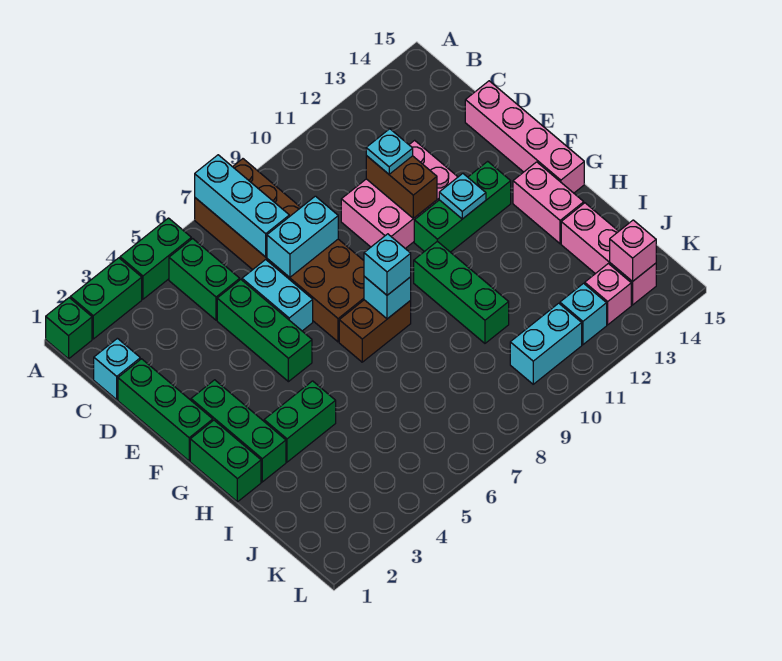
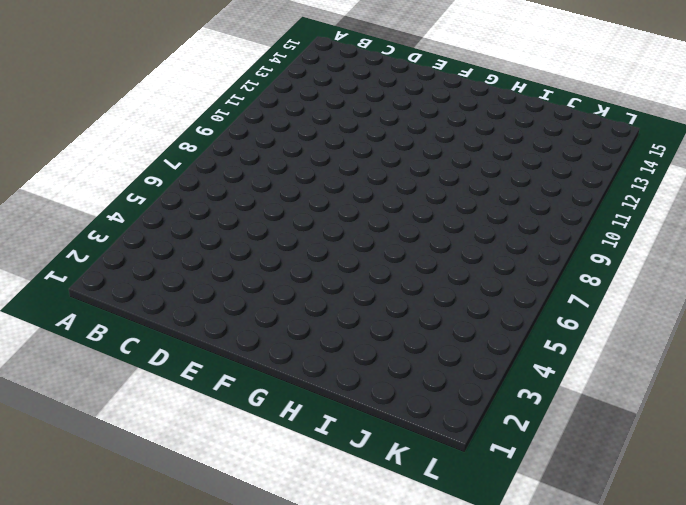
none -> green 1x1 brick [46,298,92,359]
none -> green 1x2 brick [70,258,142,339]
none -> green 1x2 brick [120,218,191,299]
none -> brown 2x6 brick [195,159,364,342]

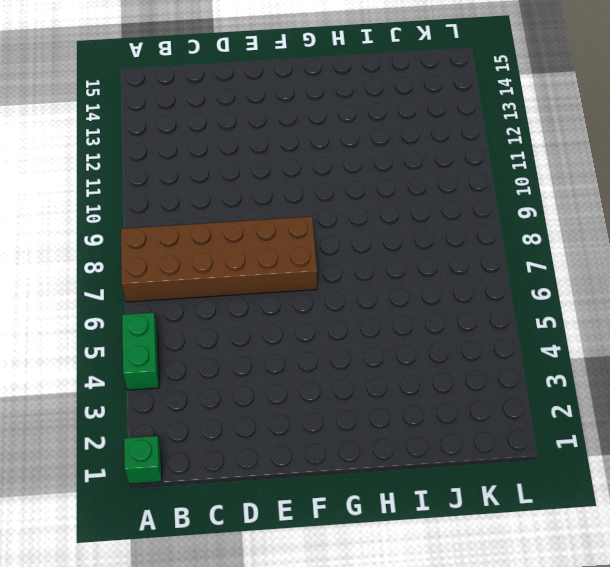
none -> green 1x2 brick [70,258,142,339]
none -> green 1x2 brick [169,239,240,320]
none -> cyan 1x1 brick [94,338,140,400]
none -> green 1x3 brick [118,359,213,461]

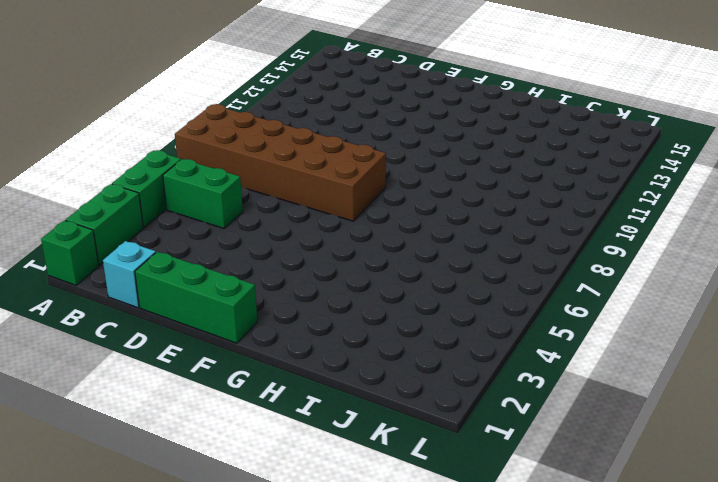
none -> green 1x3 brick [217,280,312,382]
none -> cyan 1x2 brick [242,260,313,331]
none -> pink 2x3 brick [341,140,458,249]
none -> pink 1x4 brick [465,81,584,193]

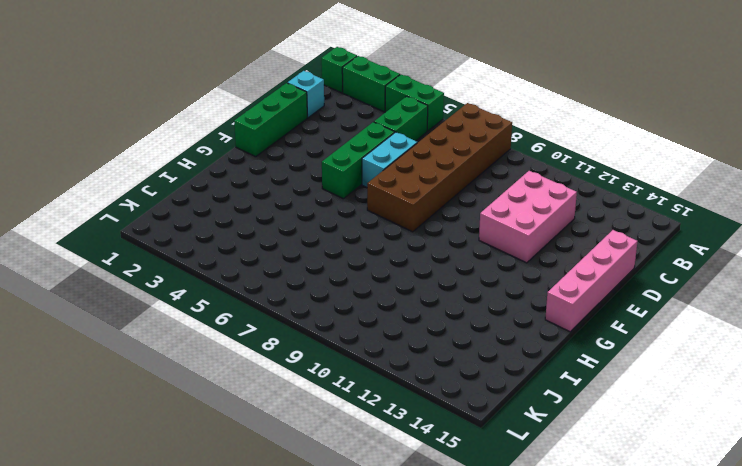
pink 2x3 brick [479,171,577,263] -> pink 2x3 brick turned to [341,140,458,249]
none -> green 1x3 brick [191,380,286,482]
none -> green 1x3 brick [414,161,511,252]
none -> green 1x2 brick [190,420,261,502]
none -> brown 1x2 brick [339,300,411,362]

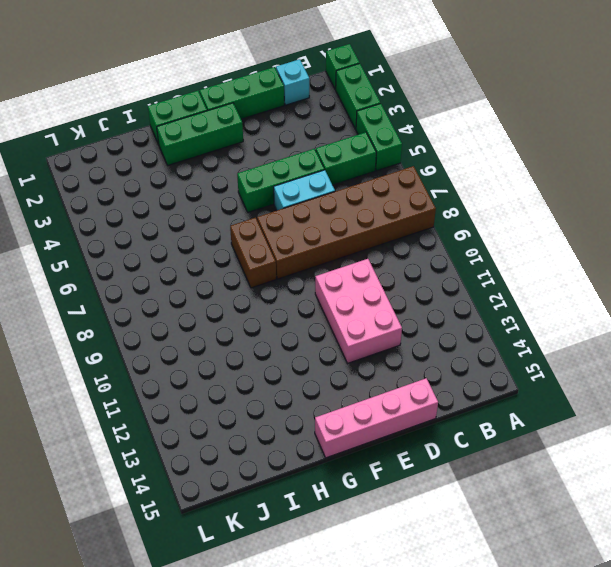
none -> green 1x3 brick [414,161,511,252]
none -> green 1x3 brick [414,241,509,343]
none -> pink 1x2 brick [513,162,584,244]
none -> green 1x2 brick [264,381,336,462]

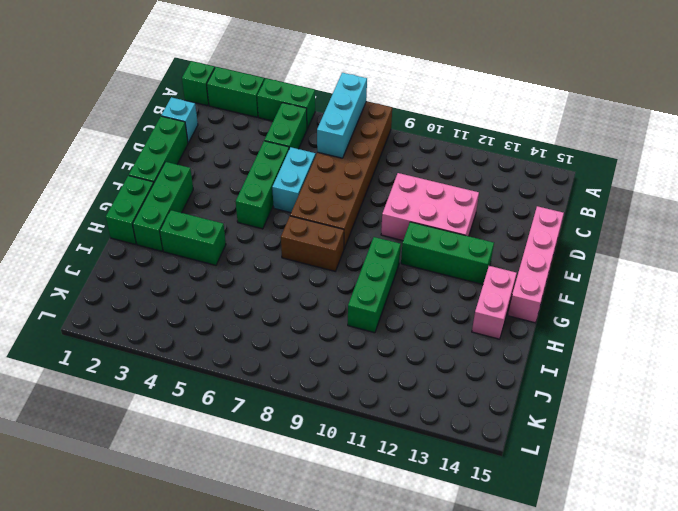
none -> pink 1x3 brick [561,203,656,305]
none -> cyan 1x2 brick [510,303,582,384]
none -> cyan 1x1 brick [560,283,607,345]
none -> pink 1x1 brick [585,264,631,325]

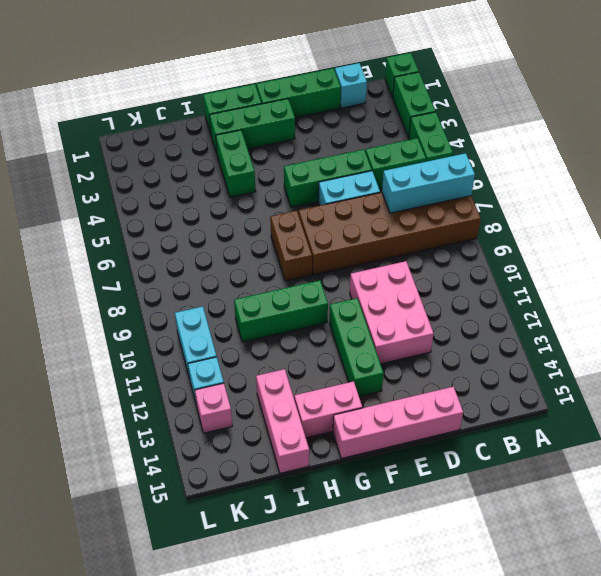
pink 1x3 brick [256,369,309,473] -> pink 1x3 brick turned to [561,203,656,305]
none -> cyan 1x2 brick [267,196,338,277]
none -> brown 1x2 brick [366,156,437,218]
none -> cyan 1x1 plate [439,174,486,219]
none -> cyan 1x1 brick [364,277,411,319]

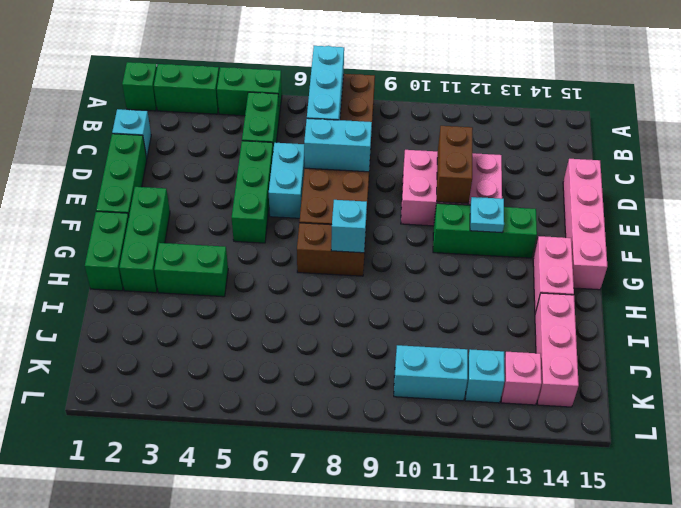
none -> green 1x3 brick [414,241,509,343]
none -> pink 1x1 brick [610,220,656,282]
none -> cyan 1x1 plate [366,129,413,174]
none -> cyan 1x1 brick [364,234,411,295]

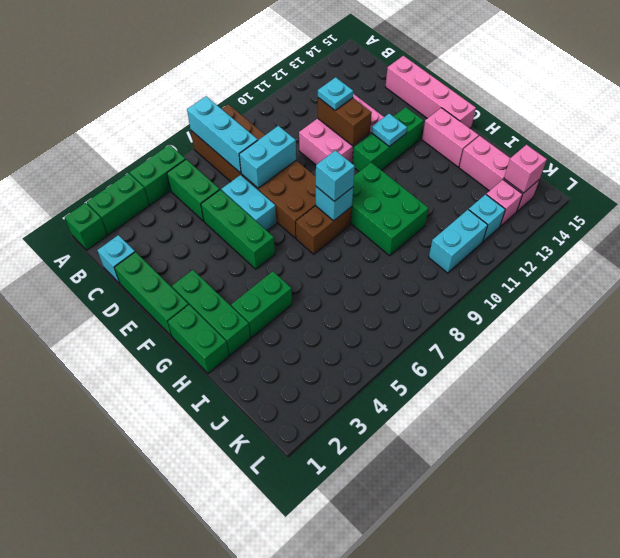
green 2x3 brick [351,163,429,256] -> green 1x3 brick [414,241,509,343]

